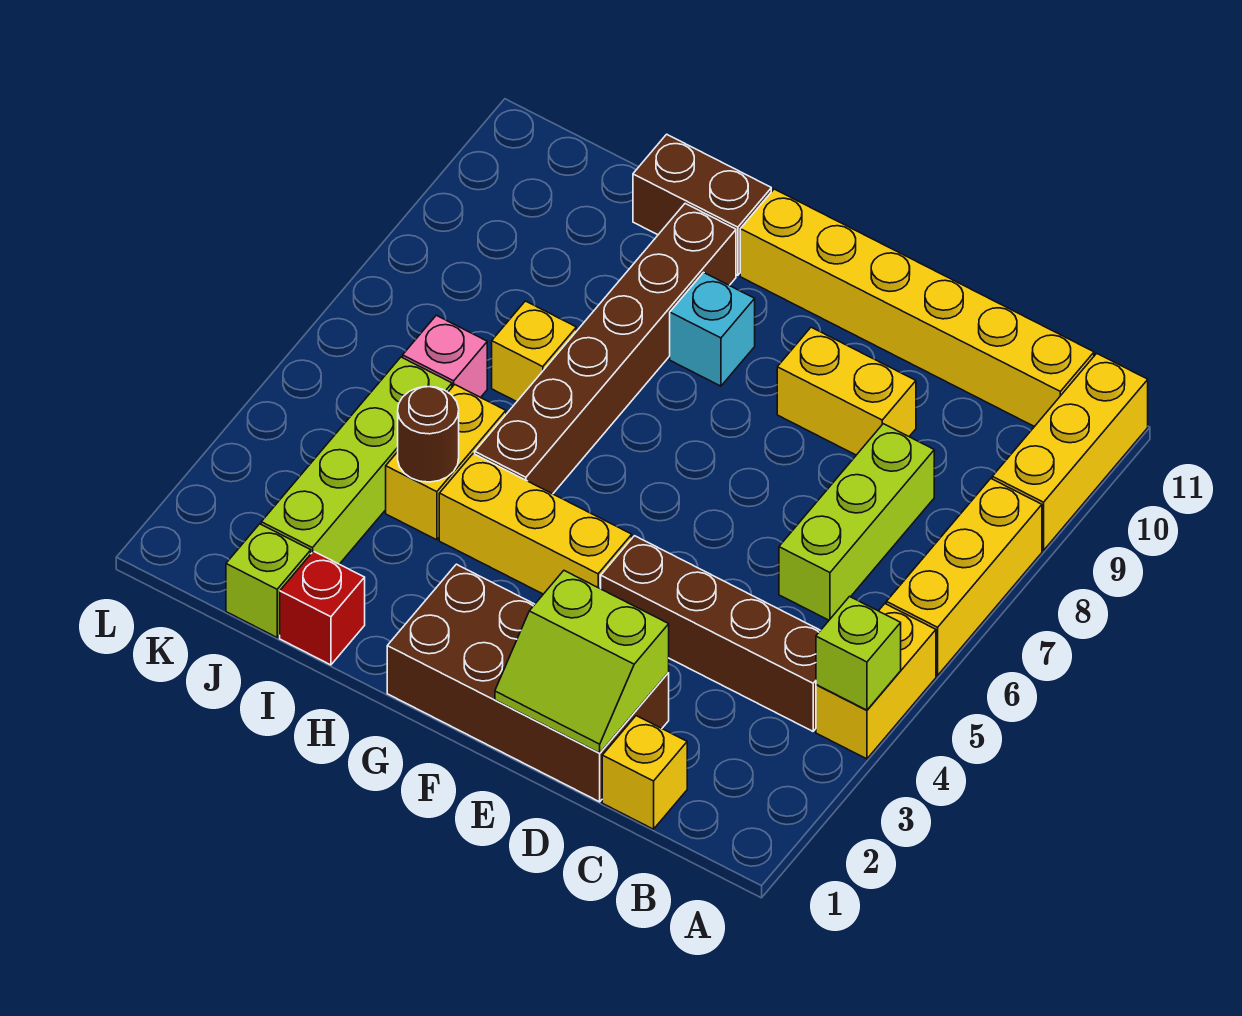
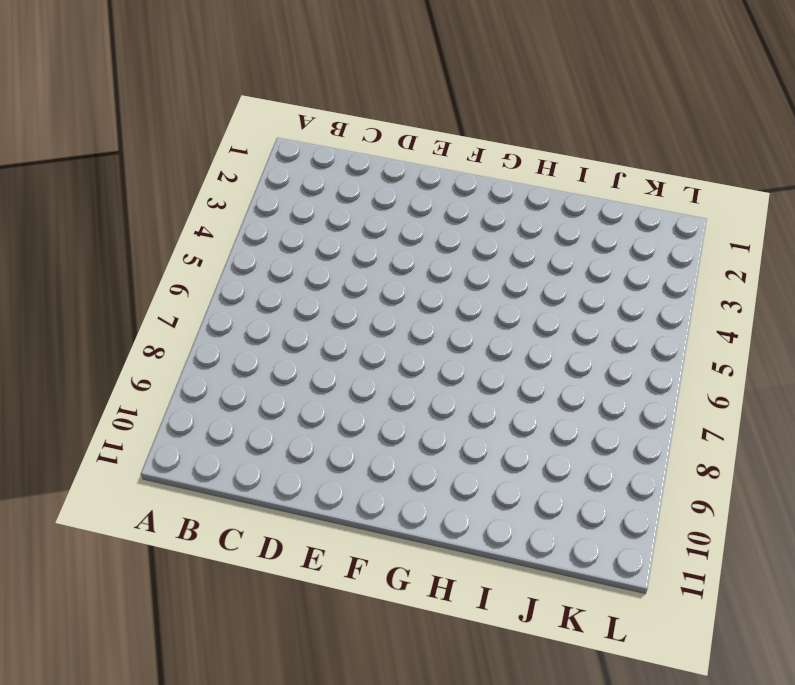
none -> yellow 1x2 brick [816,604,936,759]
none -> yellow 1x3 brick [886,479,1042,675]
none -> yellow 1x3 brick [992,353,1148,550]

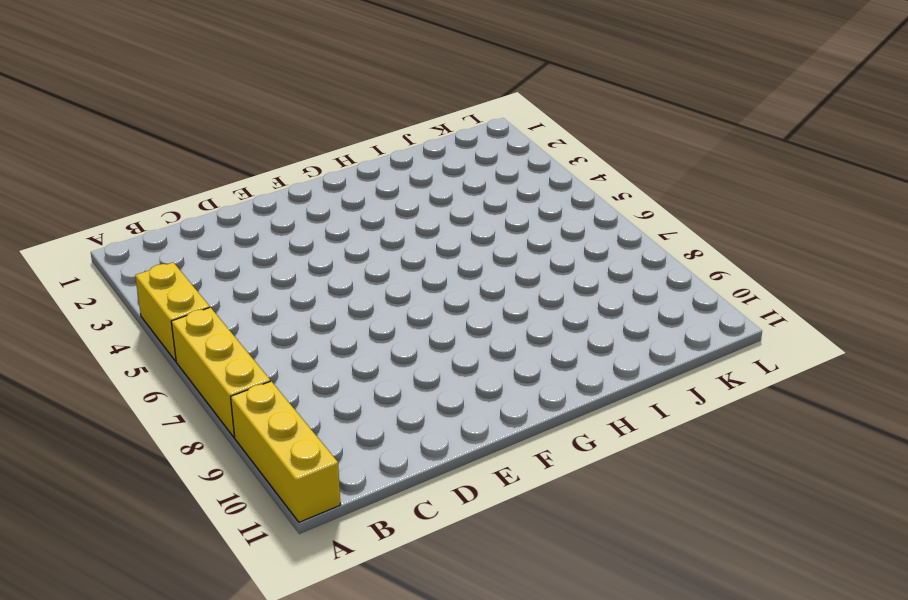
none -> brown 1x4 brick [601,536,820,731]
none -> yellow 1x6 brick [740,189,1094,427]
none -> yellow 1x1 brick [602,716,687,829]

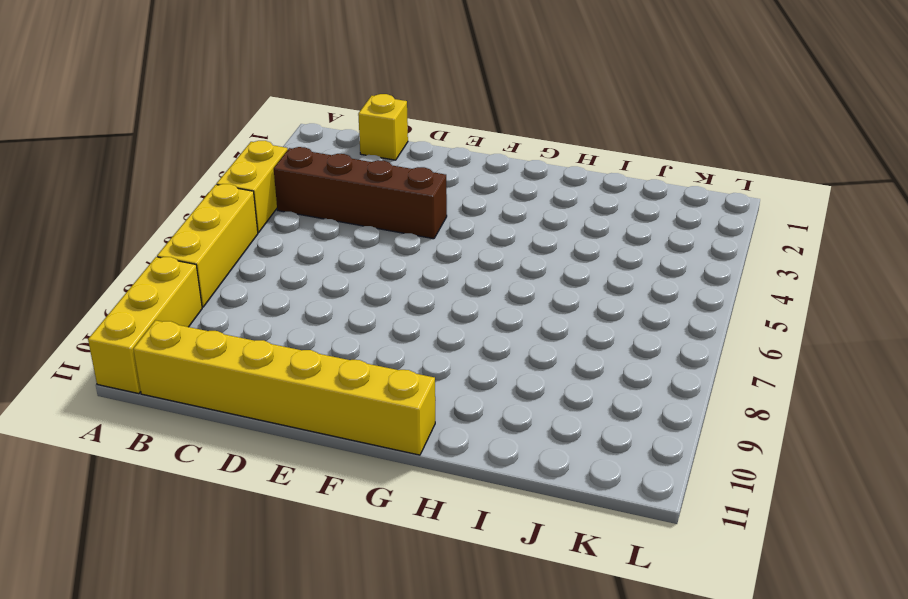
none -> lime 1x3 brick [779,424,934,620]
none -> brown 2x4 brick [387,564,669,802]
none -> yellow 1x2 brick [777,327,916,455]

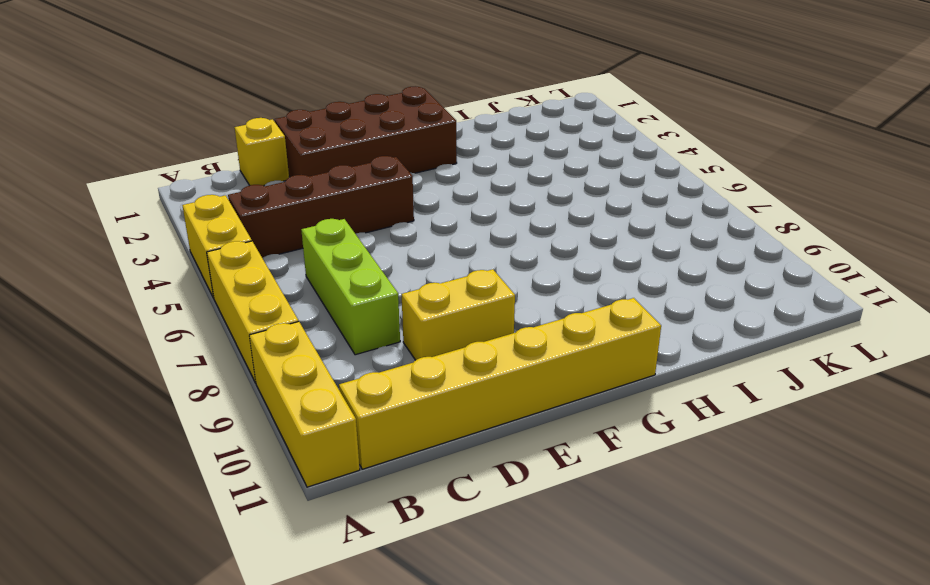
none -> yellow 1x3 brick [439,454,632,594]
none -> cyan 1x1 brick [670,273,755,386]
none -> brown 1x6 brick [475,204,736,494]

